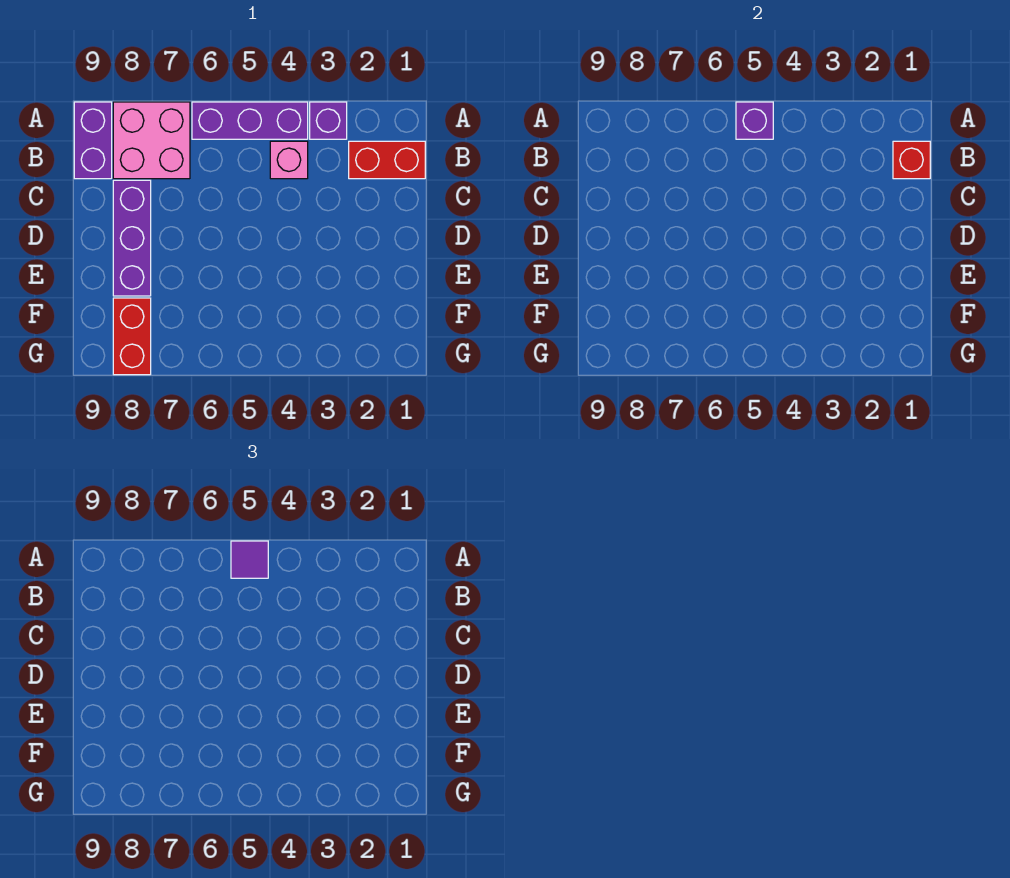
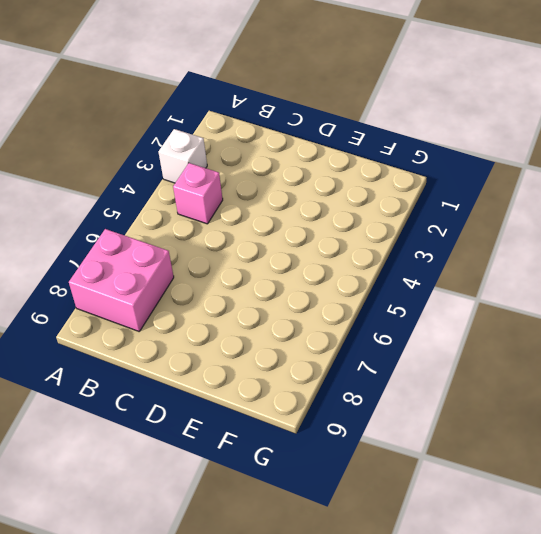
white 1x1 brick [159,129,207,183] -> purple 1x1 brick [310,102,347,139]
none -> purple 1x3 brick [192,102,308,139]
none -> purple 1x2 brick [74,102,112,179]

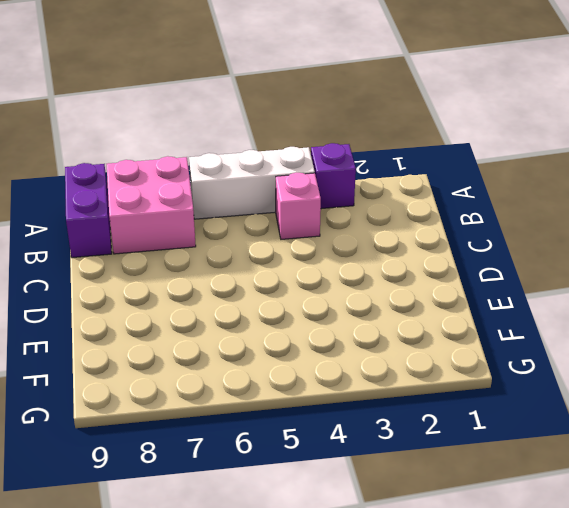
white 1x3 brick [189,147,315,219] -> purple 1x3 brick [192,102,308,139]
none -> red 1x2 brick [349,141,425,179]
none -> purple 1x3 brick [113,180,151,296]

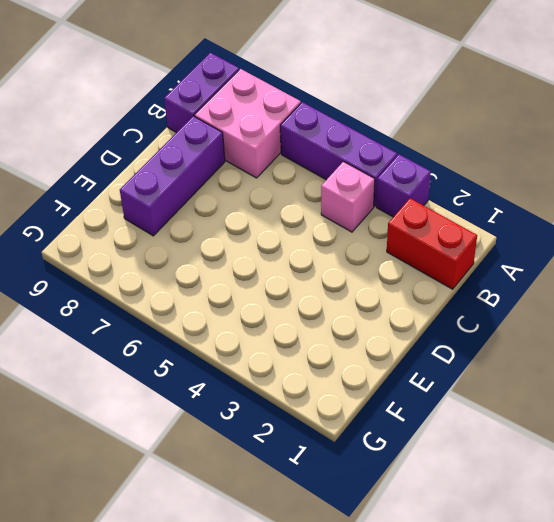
none -> red 1x2 brick [113,298,151,375]
none -> purple 1x1 brick [736,102,773,139]

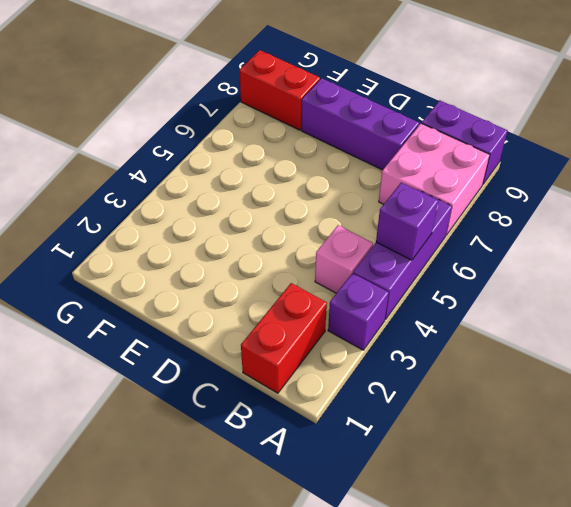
none -> red 1x1 brick [893,141,930,179]
none -> purple 1x1 tile [231,541,268,578]

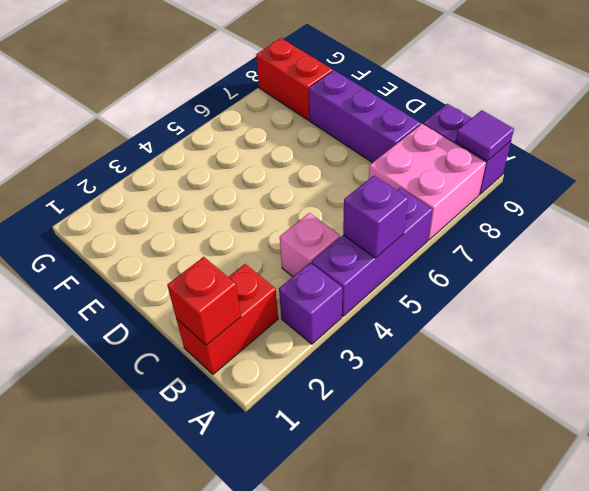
purple 1x1 tile [456,110,514,161] -> purple 1x1 tile moved to [231,541,268,578]

